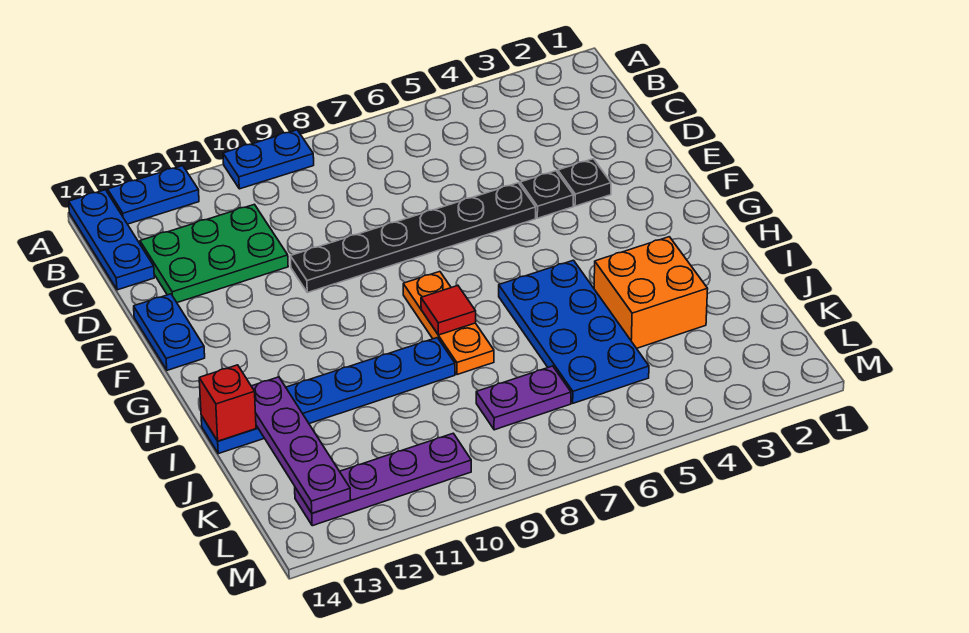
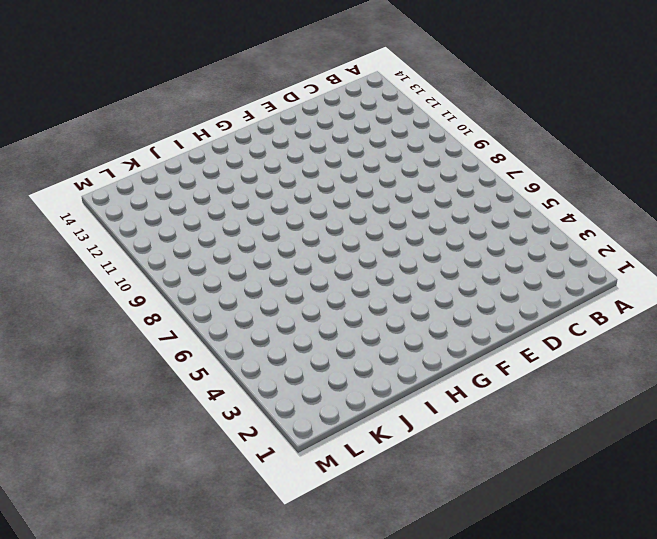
none -> blue 1x2 plate [223,130,314,189]
none -> blue 1x2 plate [108,166,199,224]
none -> blue 1x3 plate [69,190,154,290]

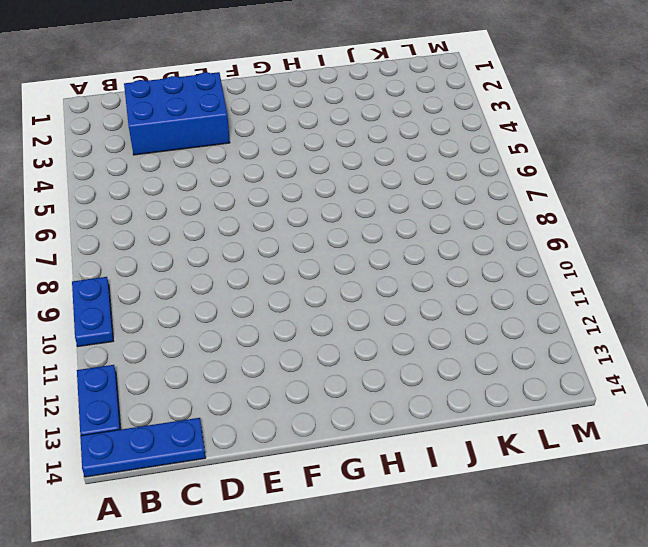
blue 2x3 brick [124,72,230,155] -> black 1x1 plate [558,159,611,206]
none -> green 2x3 plate [140,204,288,302]
none -> black 1x1 plate [520,171,574,218]
none -> black 1x6 plate [291,183,536,293]

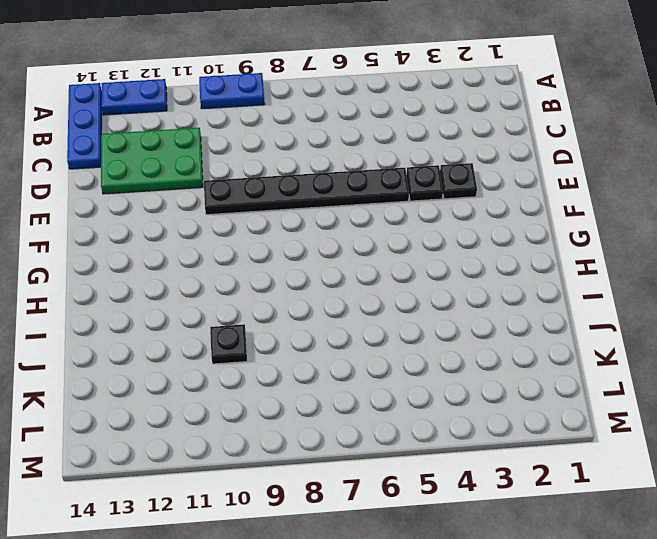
black 1x1 plate [210,324,247,364] -> none
none -> blue 1x2 plate [134,294,205,370]
none -> orange 1x3 plate [403,272,494,375]
none -> blue 2x4 plate [499,260,649,403]

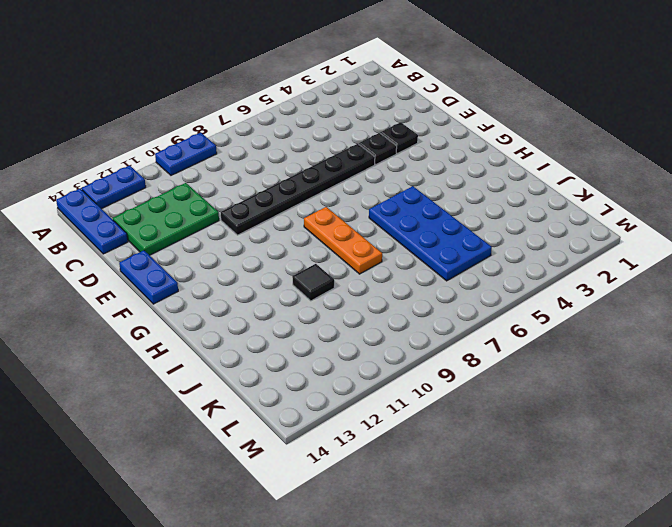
black 1x1 tile [292,264,334,301] -> blue 1x6 plate [201,338,455,454]
none -> orange 2x2 brick [594,237,708,348]
none -> purple 1x2 plate [476,366,571,430]
none -> purple 1x4 plate [295,433,471,526]

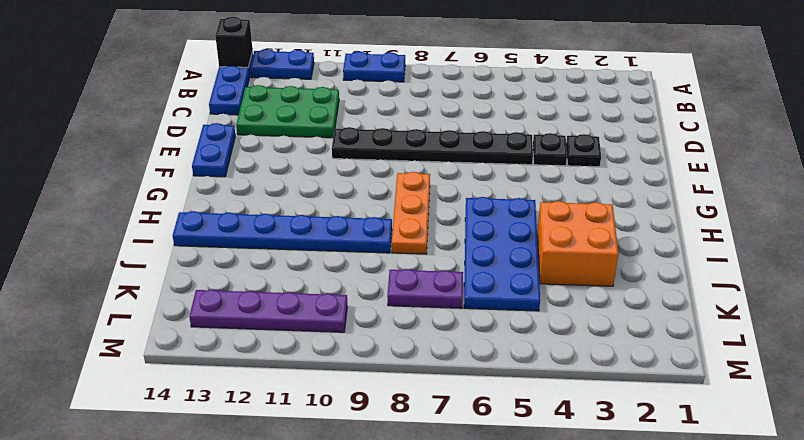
black 1x1 brick [215,17,253,67] -> none
none -> red 1x1 tile [421,286,476,335]
none -> purple 1x4 plate [251,377,351,513]
none -> red 1x1 brick [199,365,256,441]

